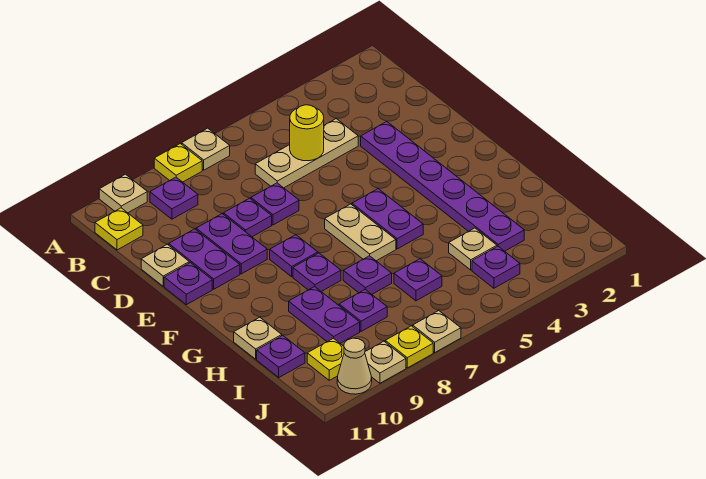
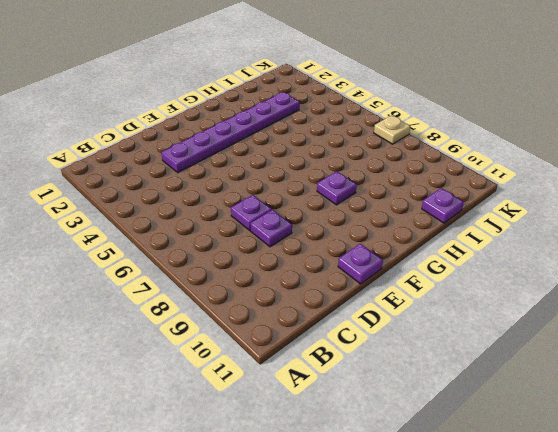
none -> tan 1x1 plate [182,128,230,170]
none -> yellow 1x1 plate [154,144,202,182]
none -> tan 1x1 plate [99,174,147,213]
none -> purple 1x1 plate [150,177,198,219]

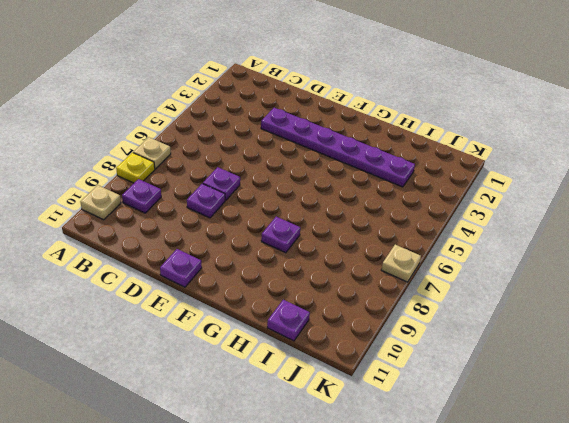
none -> yellow 1x1 plate [95,208,143,250]
none -> tan 1x3 plate [255,119,358,188]
none -> purple 1x2 plate [196,214,267,274]
none -> purple 1x2 plate [169,229,240,289]

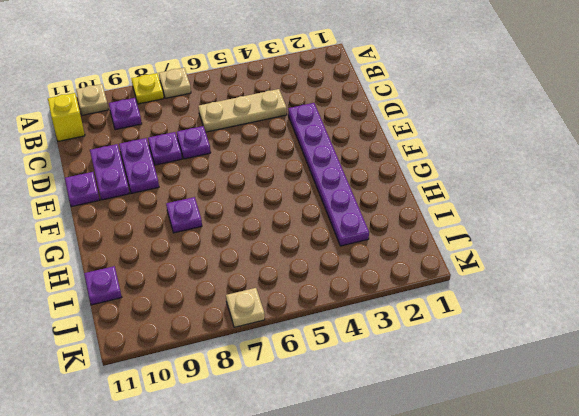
yellow 1x1 brick [48,93,85,141] -> yellow 1x1 plate [95,208,143,250]
none -> tan 1x1 plate [141,244,189,286]
none -> purple 1x2 plate [352,189,423,249]
none -> tan 1x2 plate [325,204,396,261]
none -> purple 1x1 plate [270,235,318,277]

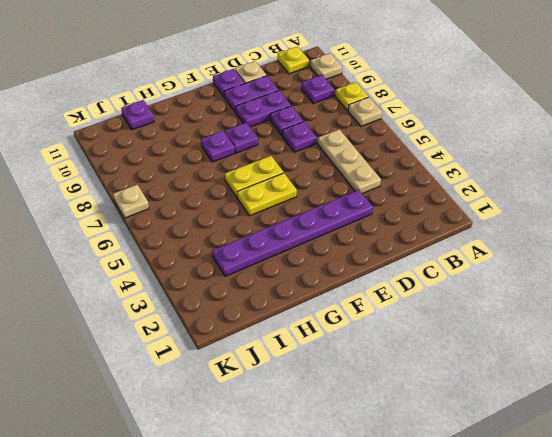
yellow 1x2 plate [237,173,297,216] -> purple 1x2 plate [352,189,423,249]
yellow 1x2 plate [225,156,284,197] -> tan 1x2 plate [325,204,396,261]
none -> purple 1x1 plate [343,256,392,294]
none -> purple 1x2 plate [289,287,360,343]
none -> tan 1x1 plate [234,317,282,359]
none -> tan 1x1 plate [449,228,497,270]

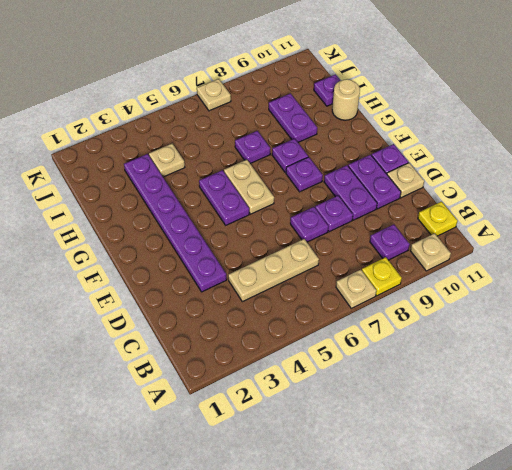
tan 1x1 round brick [332,79,360,120] -> tan 1x1 plate [234,317,282,359]
none -> purple 1x1 plate [394,259,442,301]
none -> purple 1x1 plate [339,290,387,331]
none -> purple 1x1 plate [472,246,520,288]
none -> yellow 1x1 plate [307,338,344,380]

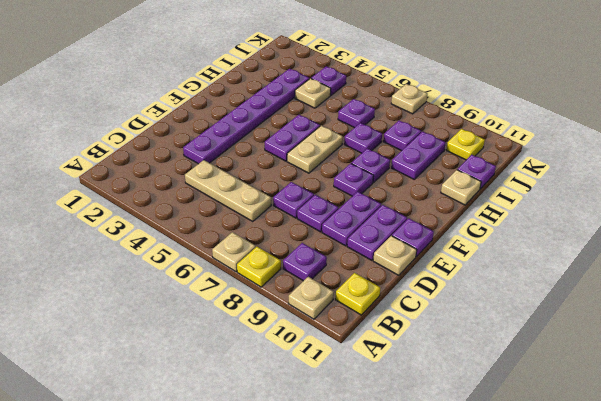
none -> yellow 1x1 plate [385,326,433,368]
none -> tan 1x1 plate [365,341,406,383]
none -> tan 1x1 cone [337,338,372,394]
none -> yellow 1x1 round brick [290,105,324,161]

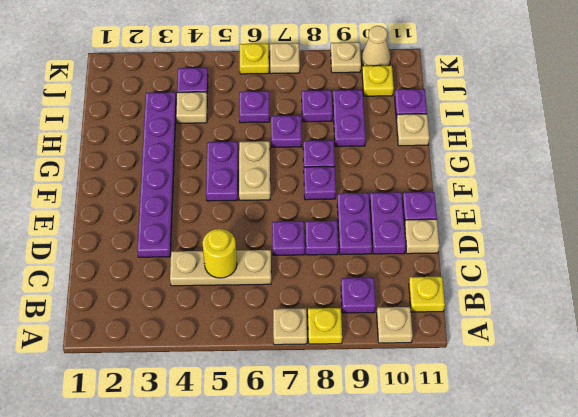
yellow 1x1 plate [240,44,269,74] -> yellow 1x1 plate moved to [385,326,433,368]

